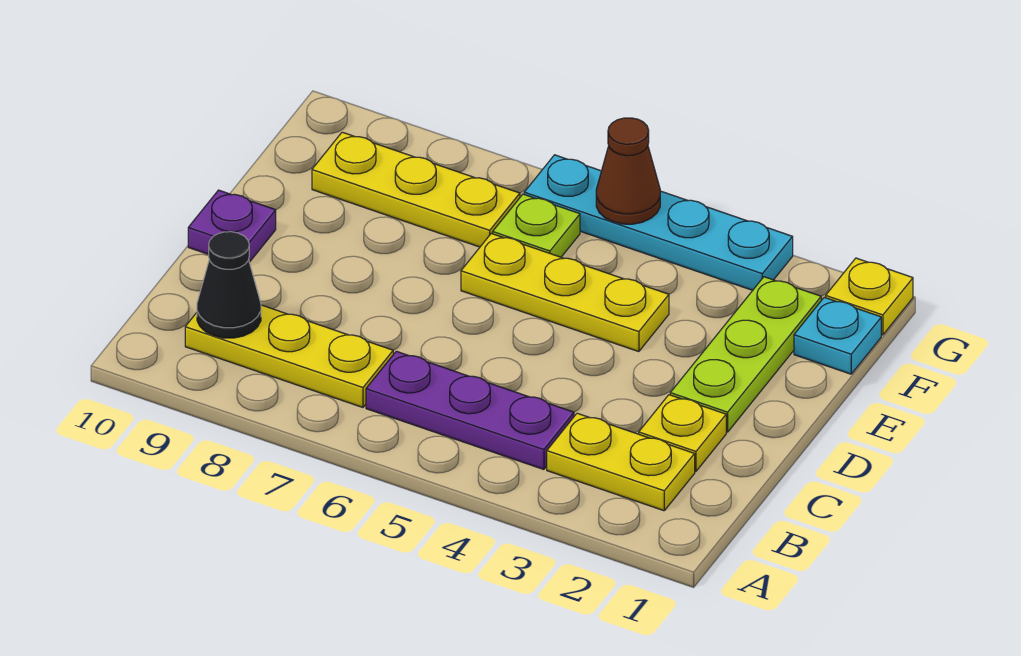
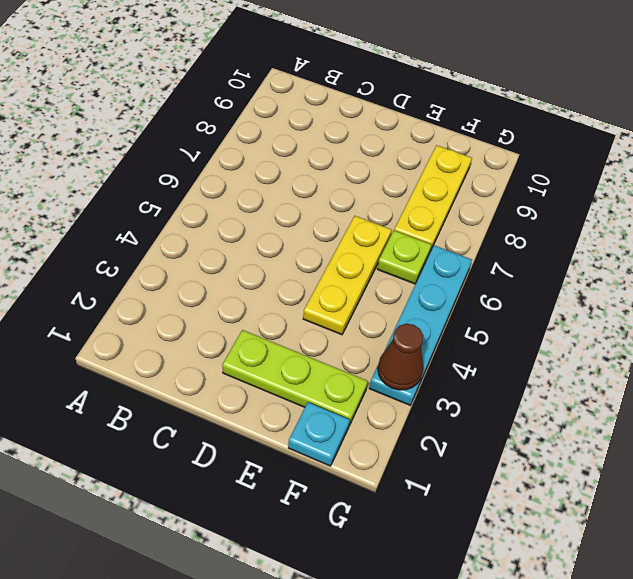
brown 1x1 cone [378,324,423,390] -> brown 1x1 cone moved to [596,118,660,224]
none -> yellow 1x2 plate [547,413,695,511]
none -> purple 1x3 plate [366,351,574,469]
none -> yellow 1x3 plate [185,305,393,407]

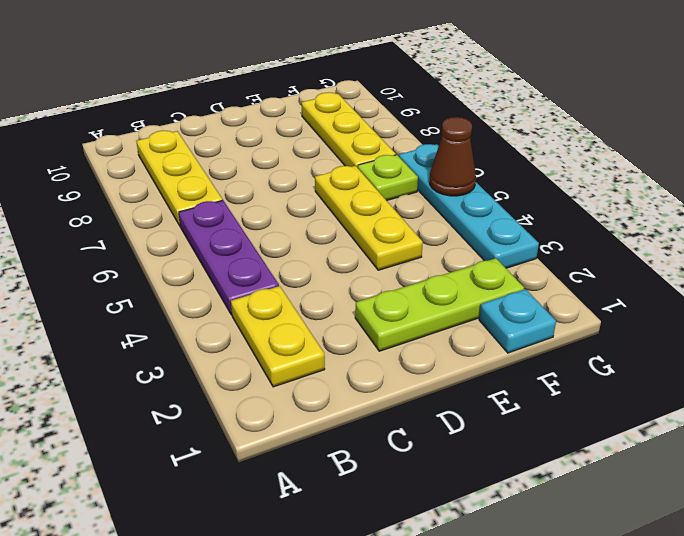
none -> yellow 1x1 plate [639,395,726,471]
none -> purple 1x1 plate [188,190,276,262]
none -> yellow 1x1 plate [826,258,913,335]

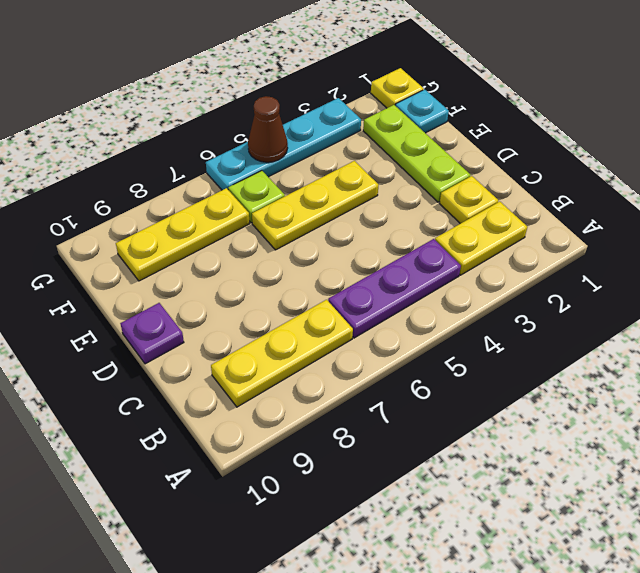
none -> black 1x1 cone [197,232,261,338]

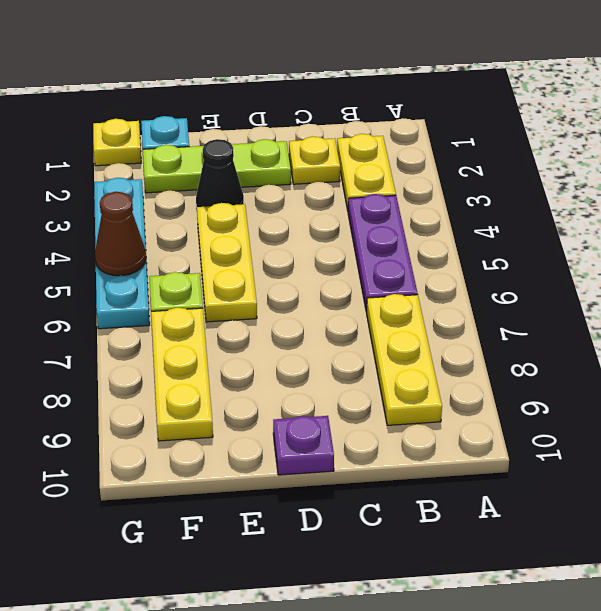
black 1x1 cone [196,139,244,207] -> black 1x1 cone moved to [197,232,261,338]

